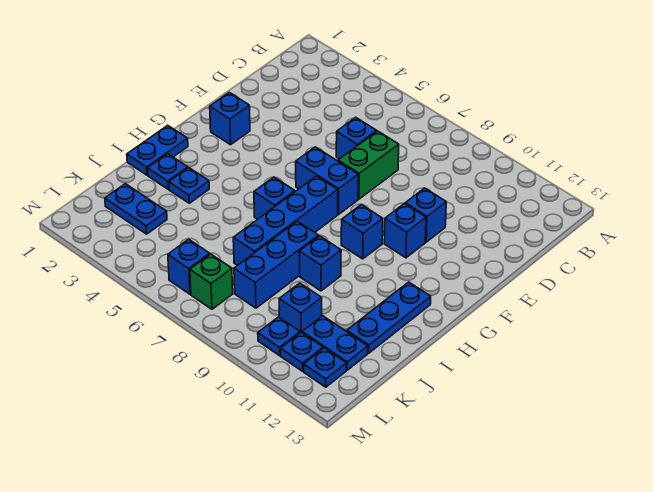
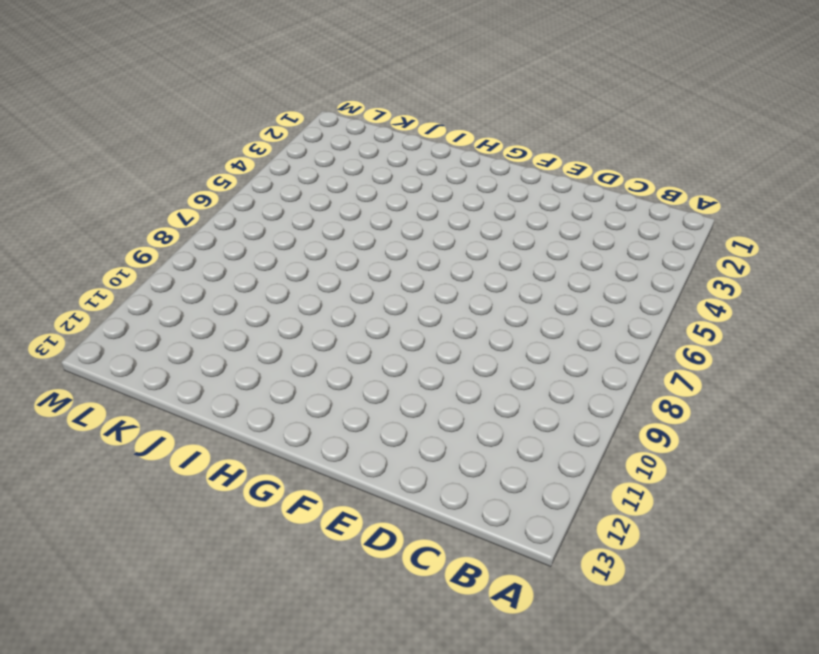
none -> blue 1x1 brick [336,117,377,159]
none -> green 1x2 brick [338,131,399,199]
none -> blue 1x1 brick [405,188,446,242]

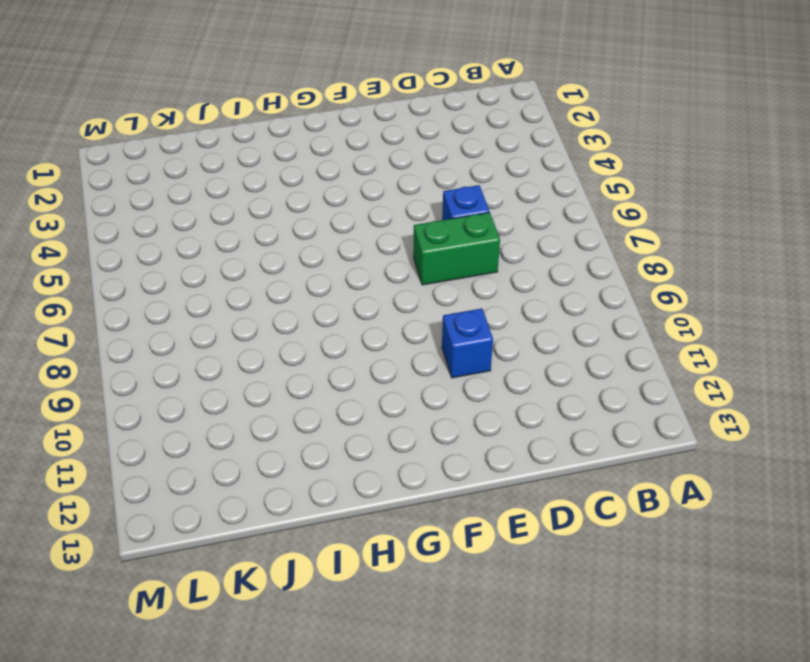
none -> blue 1x1 brick [210,93,250,145]
none -> blue 1x2 brick [296,147,358,214]
none -> blue 1x1 brick [384,203,426,258]

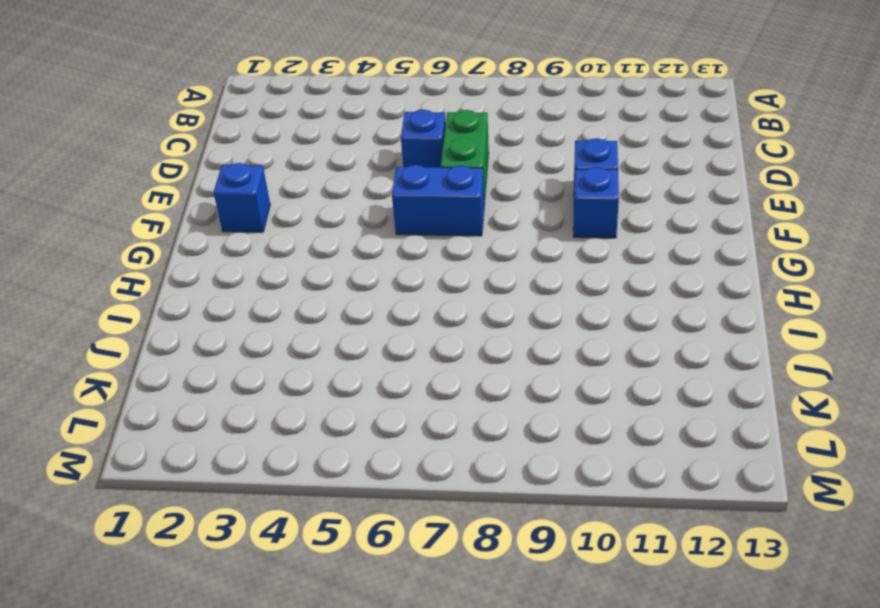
none -> blue 1x4 brick [233,176,338,265]
none -> blue 1x1 brick [341,205,383,259]
none -> blue 1x2 plate [127,125,188,175]

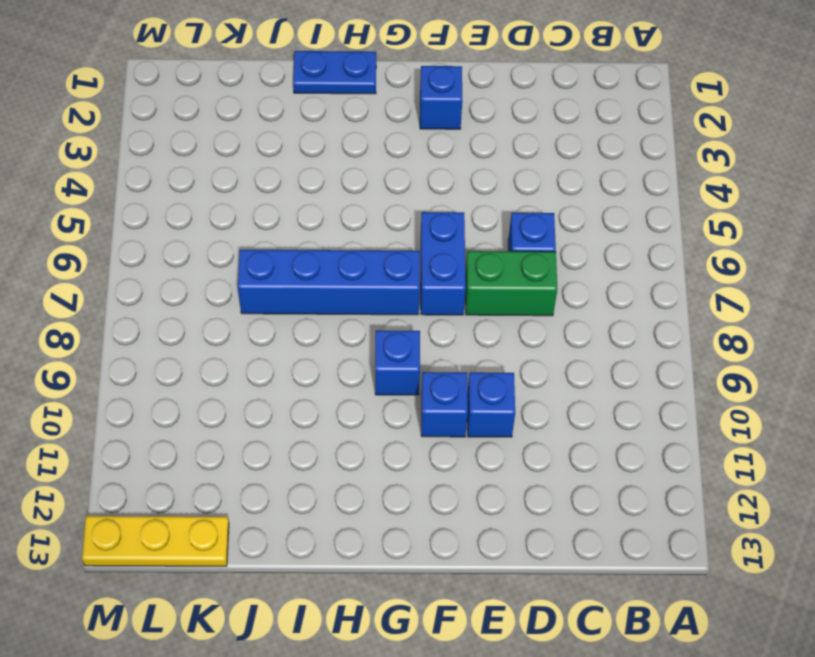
yellow 1x3 plate [82,516,229,566] -> none
none -> blue 1x1 brick [254,177,295,219]
none -> blue 1x3 plate [347,282,431,353]
none -> blue 1x1 plate [148,154,188,189]

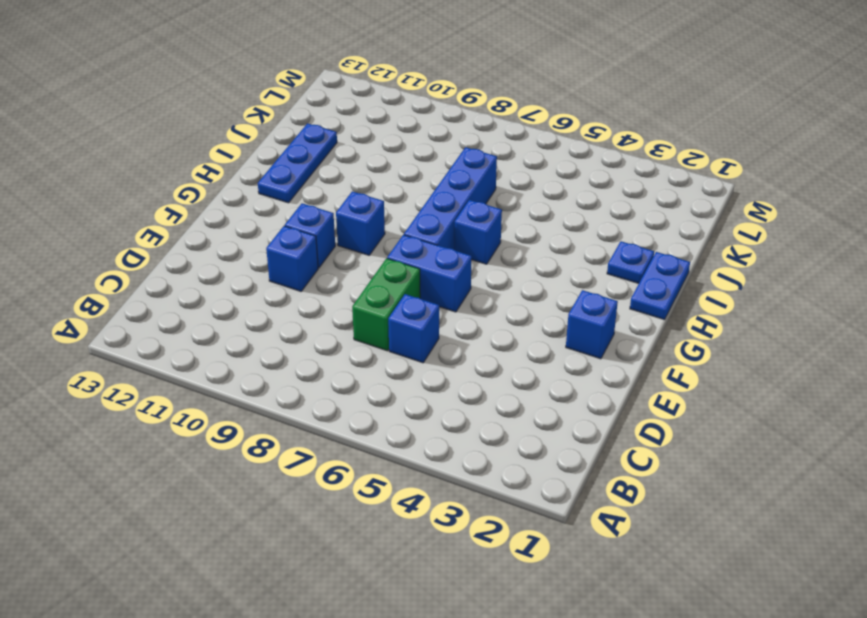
none -> blue 1x1 plate [169,168,209,203]
none -> blue 1x3 brick [234,221,319,308]
none -> blue 1x1 brick [299,236,341,291]

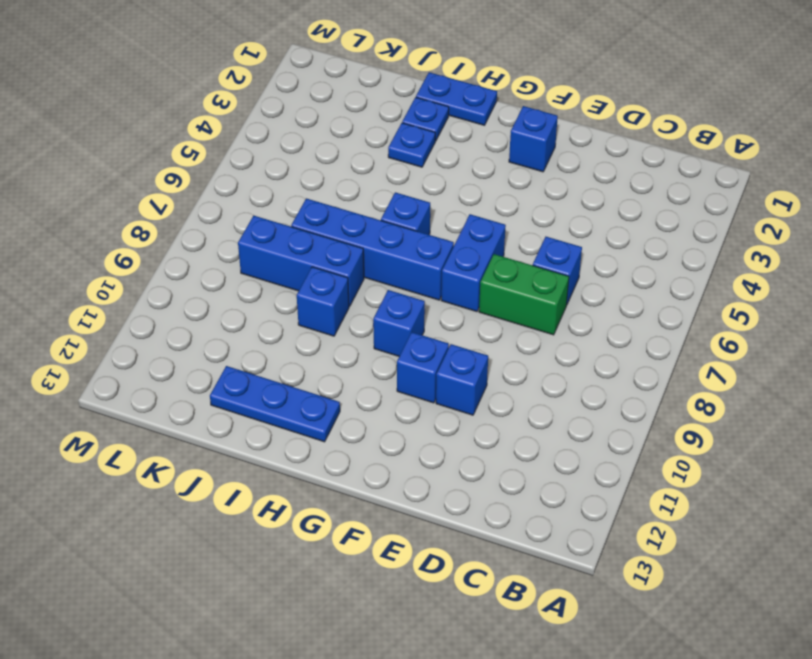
none -> blue 1x2 plate [105,184,167,234]
none -> blue 1x1 brick [279,283,322,333]
none -> blue 1x2 plate [302,316,368,370]

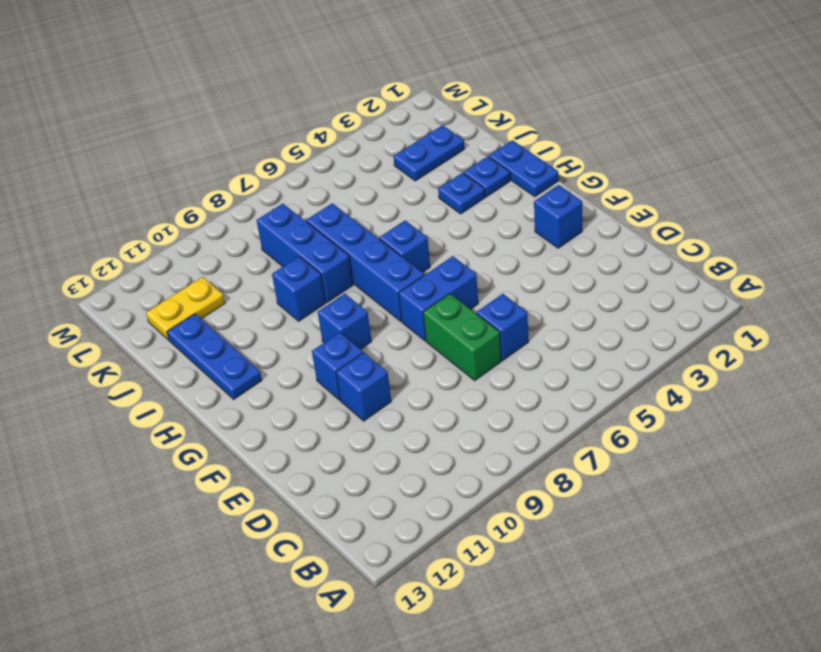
yellow 1x2 plate [146,277,225,340] -> blue 1x2 plate [302,316,368,370]
none -> blue 1x1 brick [279,283,322,333]
none -> blue 1x1 brick [168,239,210,294]
none -> green 1x1 brick [190,254,233,309]

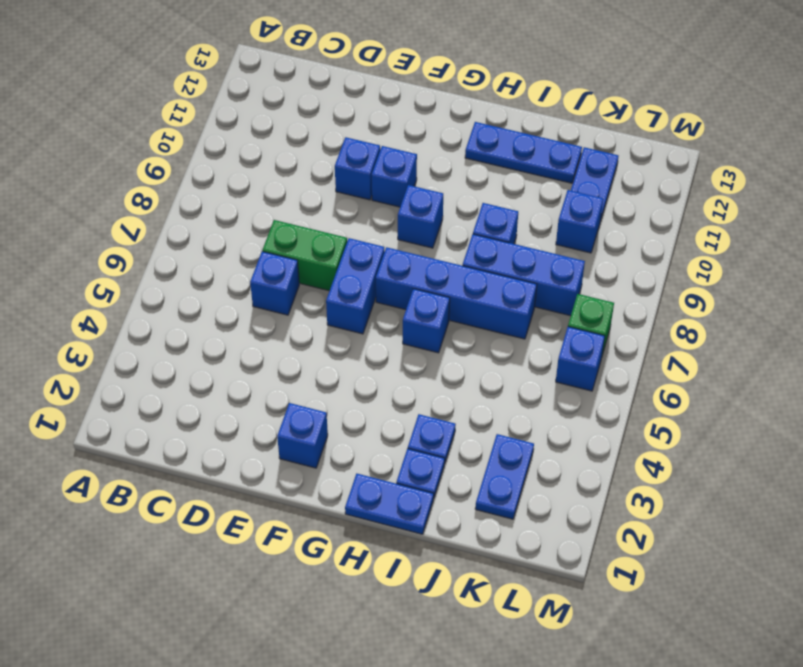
none -> blue 1x1 plate [258,317,300,356]
none -> blue 1x1 plate [281,332,323,371]
none -> blue 1x1 plate [304,348,346,387]

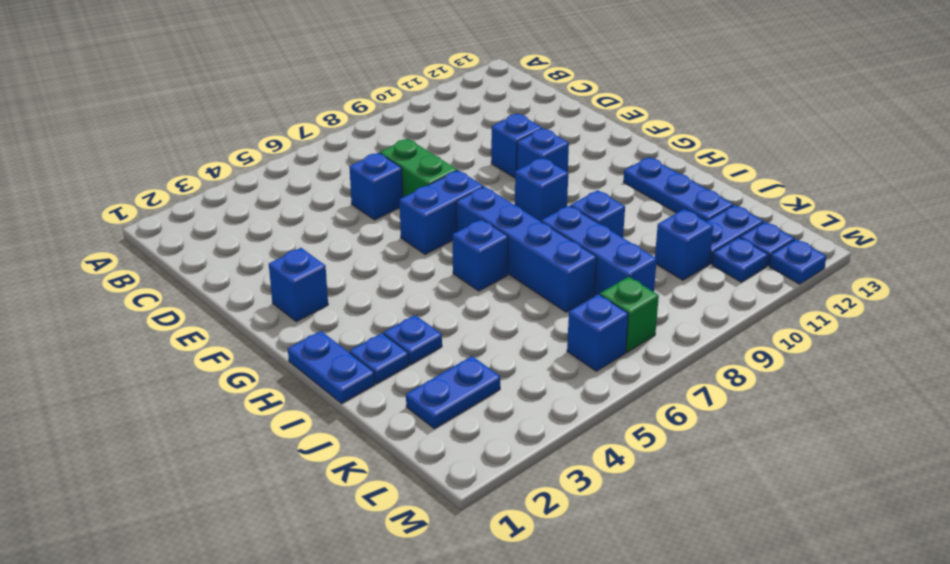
blue 1x1 plate [770,239,826,284] -> blue 1x1 plate moved to [258,317,300,356]

